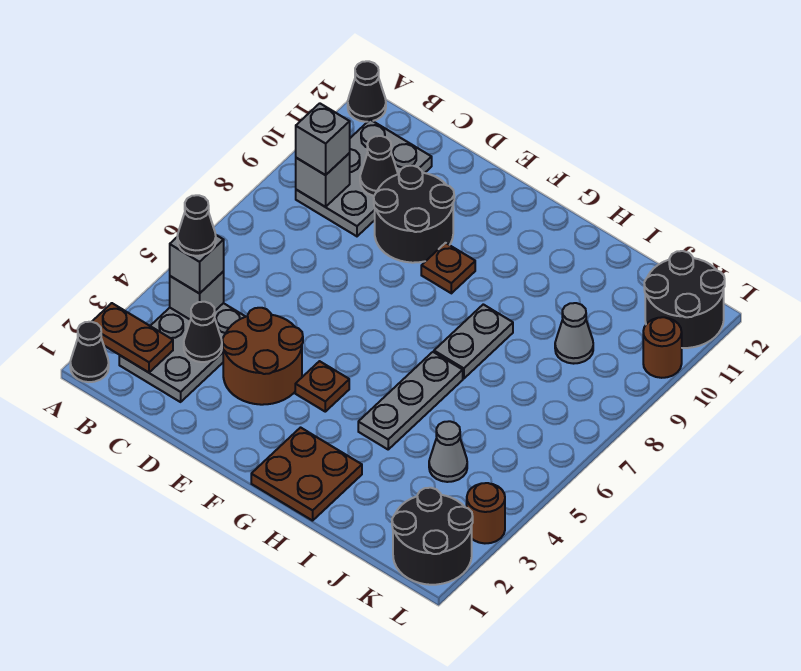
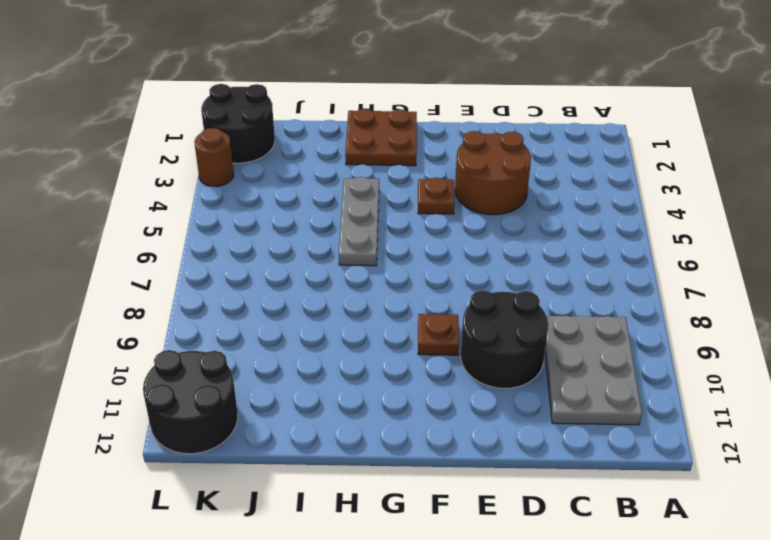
none -> black 1x1 cone [70,322,109,382]
none -> black 1x1 cone [348,61,386,122]
none -> grey 2x3 plate [119,303,246,402]

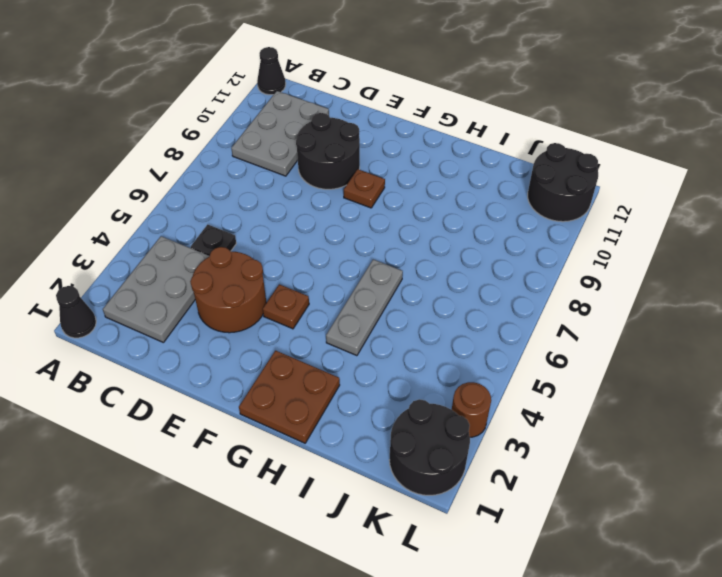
black 1x1 plate [191,225,236,256] -> none
none -> grey 1x2 plate [434,304,513,379]
none -> grey 1x1 cone [429,421,467,482]
none -> grey 1x1 cone [555,303,593,364]

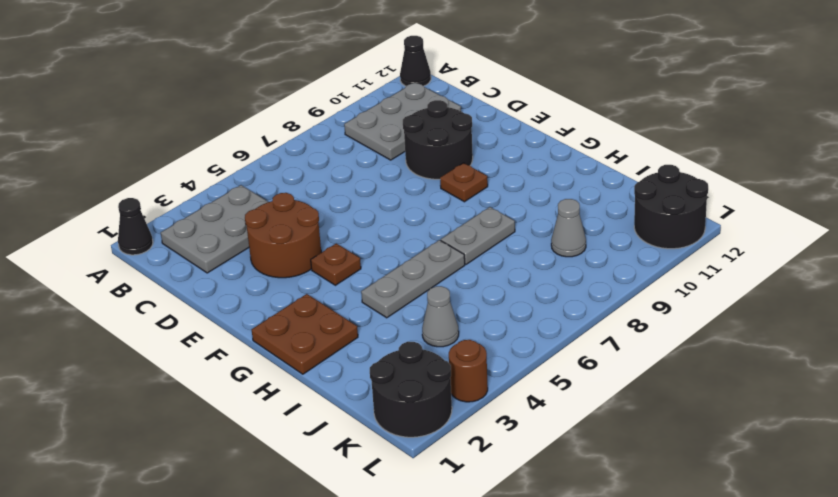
none -> brown 1x1 round brick [643,317,682,378]
none -> brown 1x2 plate [92,303,173,372]
none -> grey 1x1 brick [170,272,224,320]

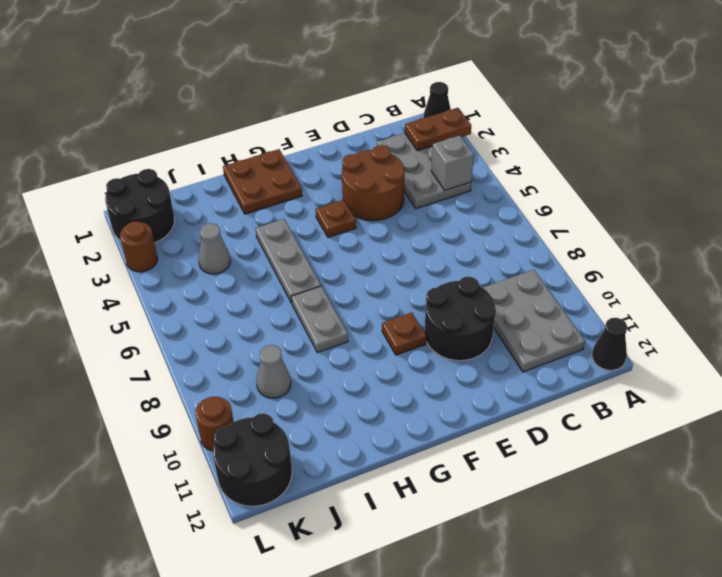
none -> grey 1x1 brick [296,153,350,207]
none -> black 1x1 cone [184,302,222,362]
none -> black 1x1 cone [360,136,398,196]

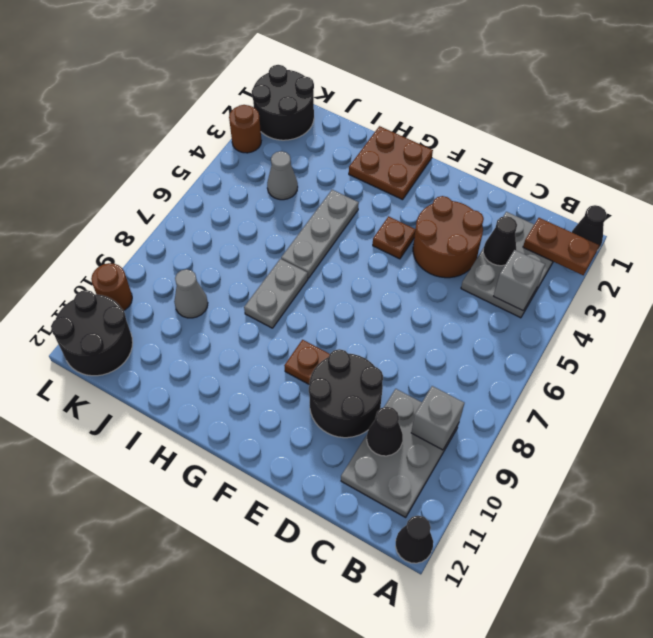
none -> grey 1x1 brick [170,235,224,294]
none -> grey 1x1 brick [296,103,350,175]
none -> black 1x1 cone [177,195,216,256]

